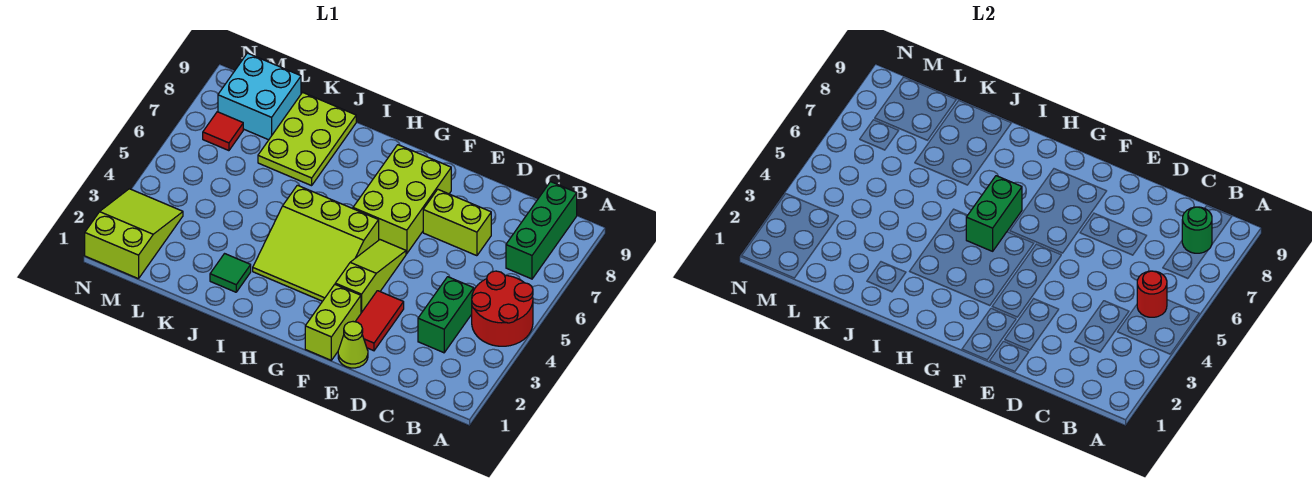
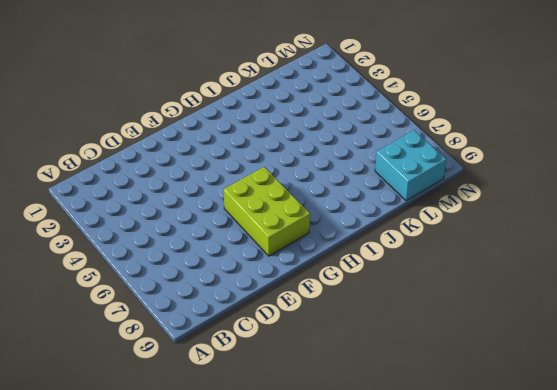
none -> red 2x2 round brick [472,271,533,346]
none -> green 1x3 brick [506,182,577,279]
none -> green 1x2 brick [418,277,474,353]

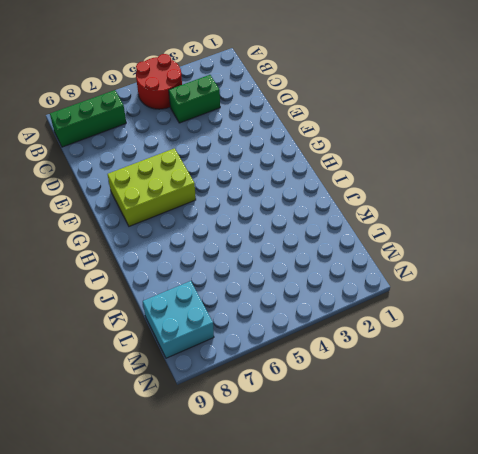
none -> lime 1x2 brick [423,189,491,256]
none -> lime 1x1 cone [338,322,368,368]
none -> red 1x2 tile [355,291,404,351]

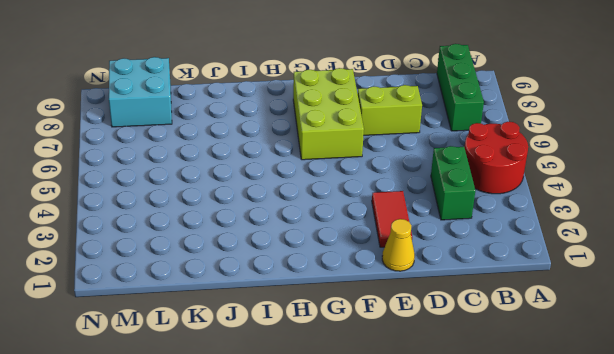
yellow 1x1 cone [382,219,415,271] -> lime 1x1 cone [338,322,368,368]
none -> lime 1x2 brick [305,285,361,360]
none -> lime 1x3 slope [335,240,406,313]
none -> lime 3x3 slope [253,185,379,301]

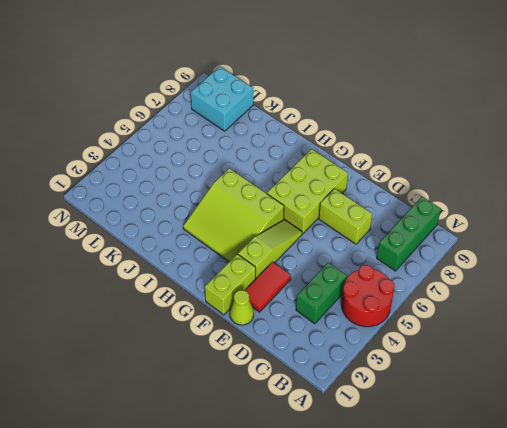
none -> green 1x1 tile [210,254,251,292]
none -> lime 2x3 plate [258,92,356,186]
none -> lime 2x3 slope [85,189,183,279]

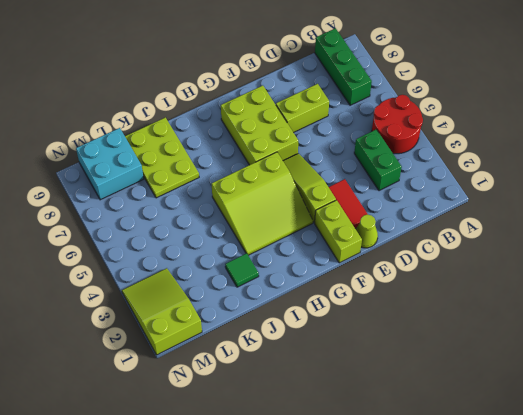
none -> red 1x1 tile [203,112,243,151]
none -> red 1x1 round brick [1137,271,1167,317]
none -> green 1x1 round brick [1182,207,1212,253]

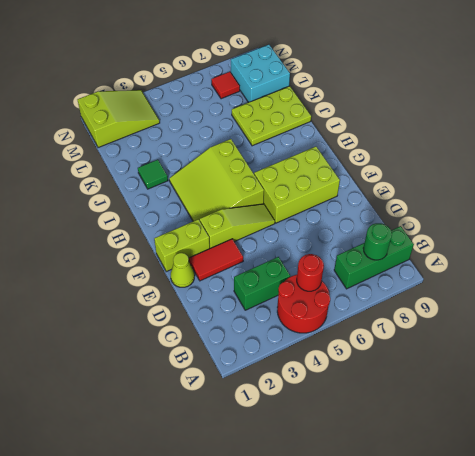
none -> lime 1x2 brick [423,189,491,256]
none -> green 1x2 brick [966,176,1022,251]

